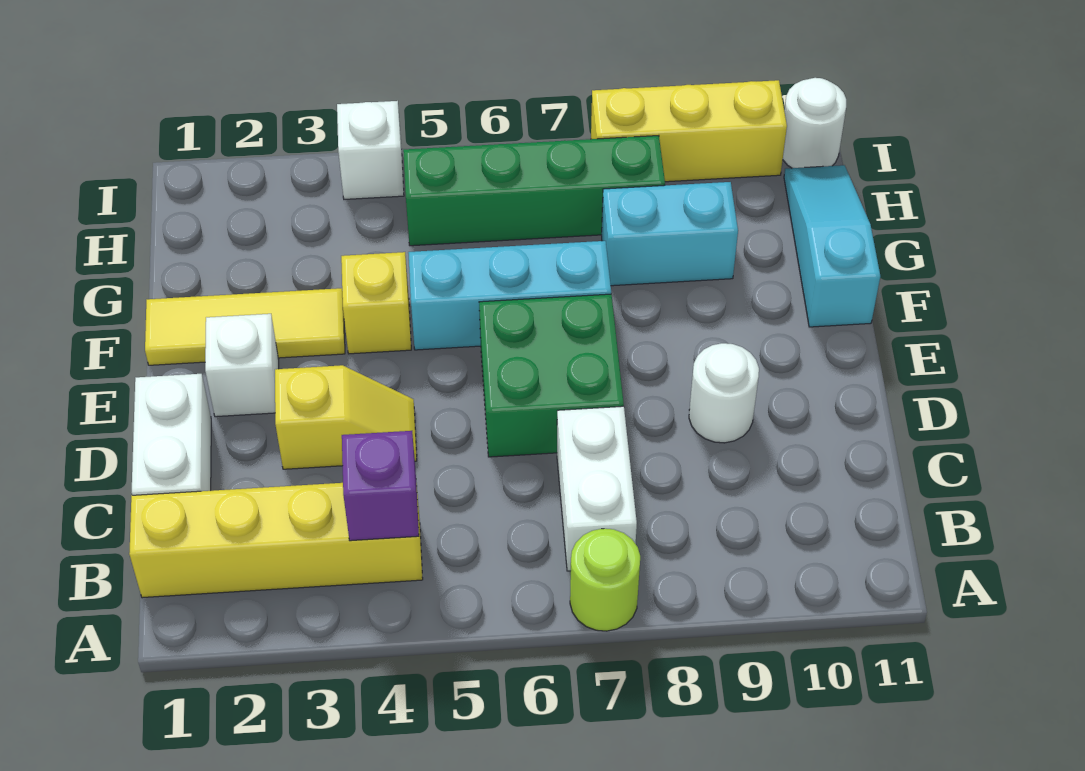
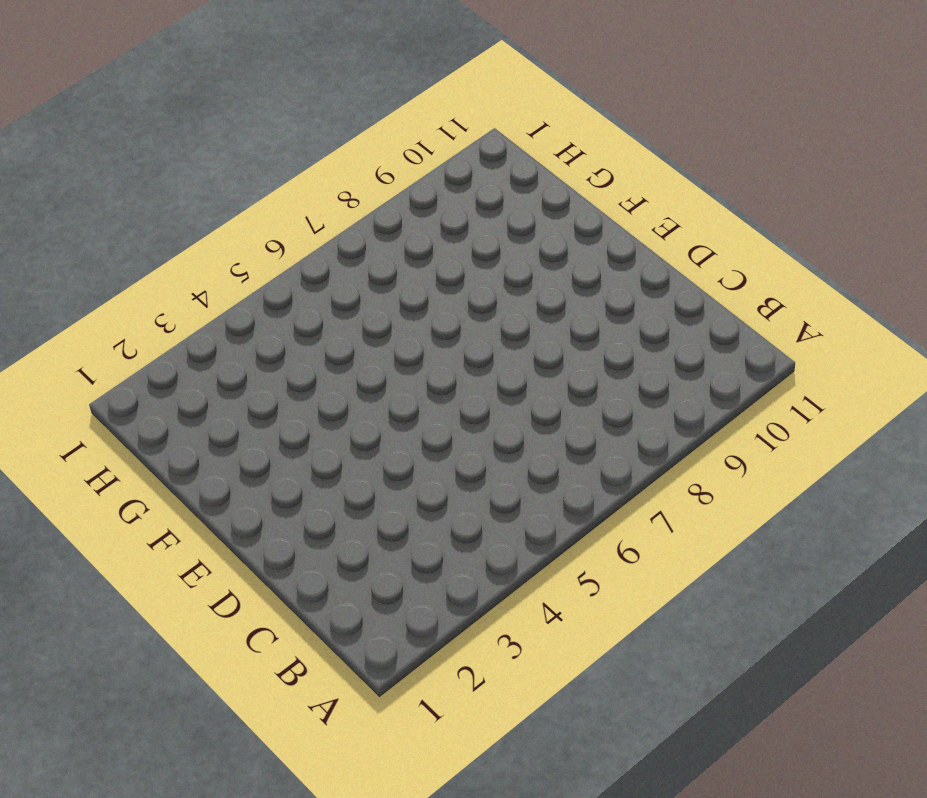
none -> lime 1x1 round brick [570,529,640,631]
none -> yellow 1x4 brick [129,483,423,598]
none -> white 1x2 brick [557,406,637,571]

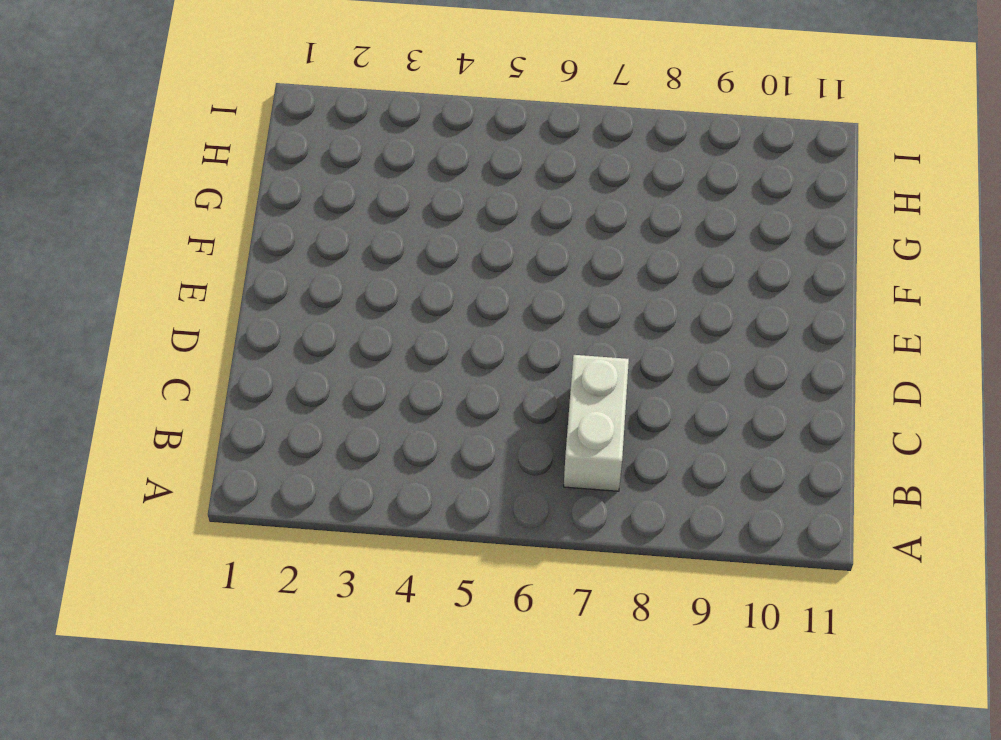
none -> lime 1x1 round brick [570,529,640,631]
none -> yellow 1x4 brick [129,483,423,598]
none -> white 1x2 brick [132,374,211,495]

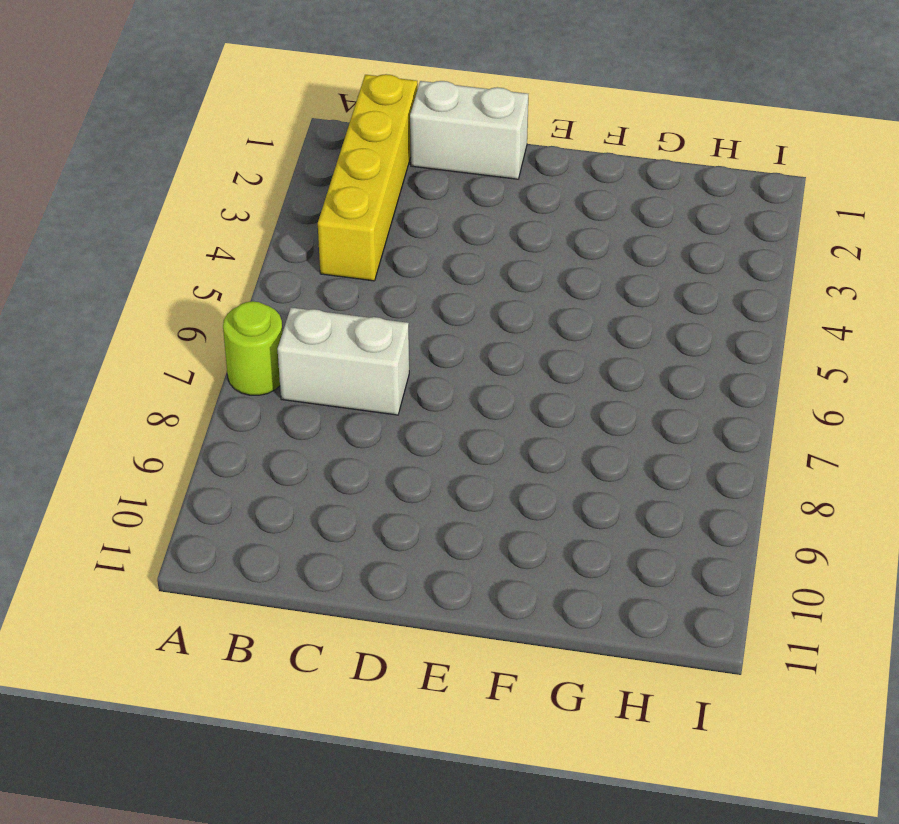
none -> yellow 1x2 slope [275,365,417,469]
none -> green 2x2 brick [479,294,624,457]
none -> white 1x1 round brick [689,343,759,443]

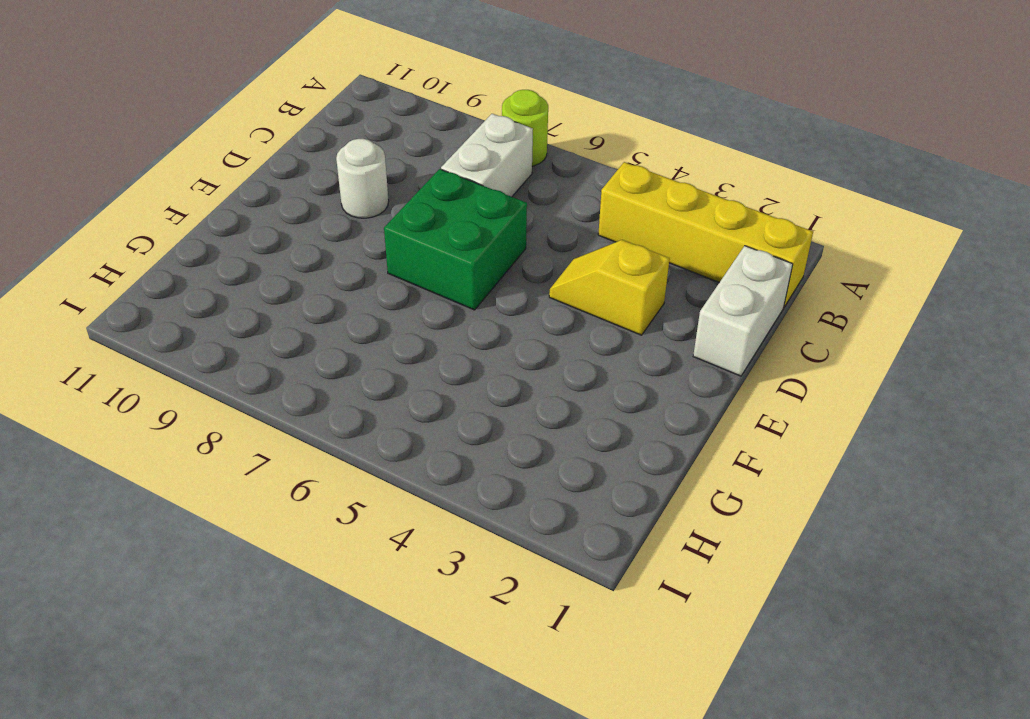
none -> white 1x1 brick [205,314,279,417]
none -> yellow 1x3 tile [145,288,345,365]
none -> yellow 1x1 brick [341,252,411,354]

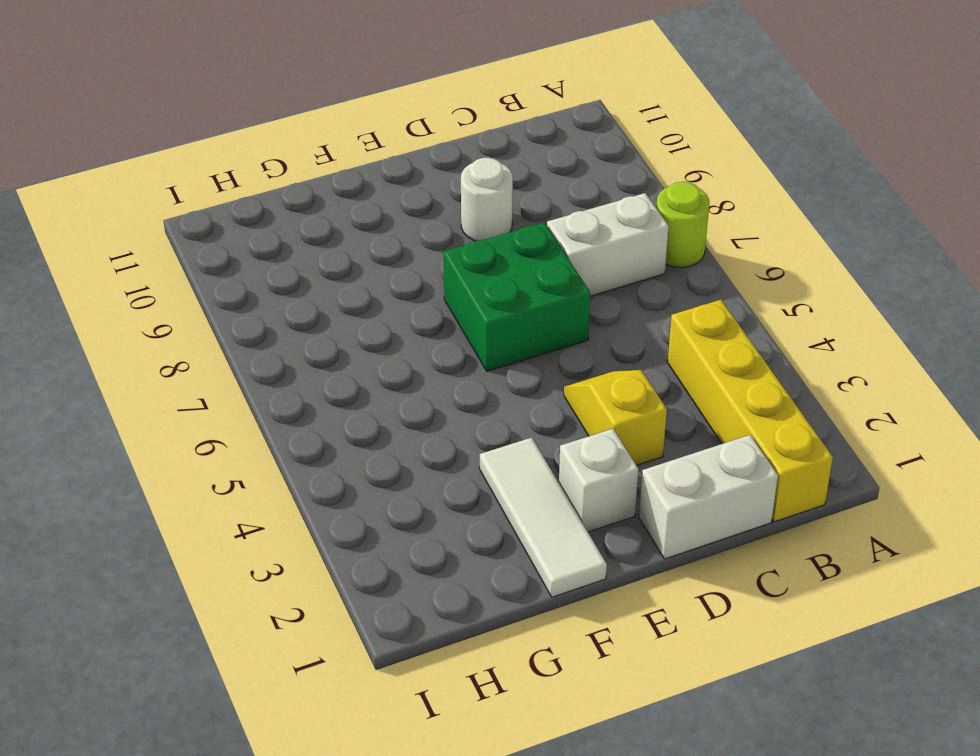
white 1x3 tile [480,438,607,597] -> yellow 1x3 tile [145,288,345,365]
none -> yellow 1x1 brick [341,252,411,354]
none -> cyan 1x3 brick [408,241,611,350]
none -> cyan 1x3 slope [784,165,880,327]

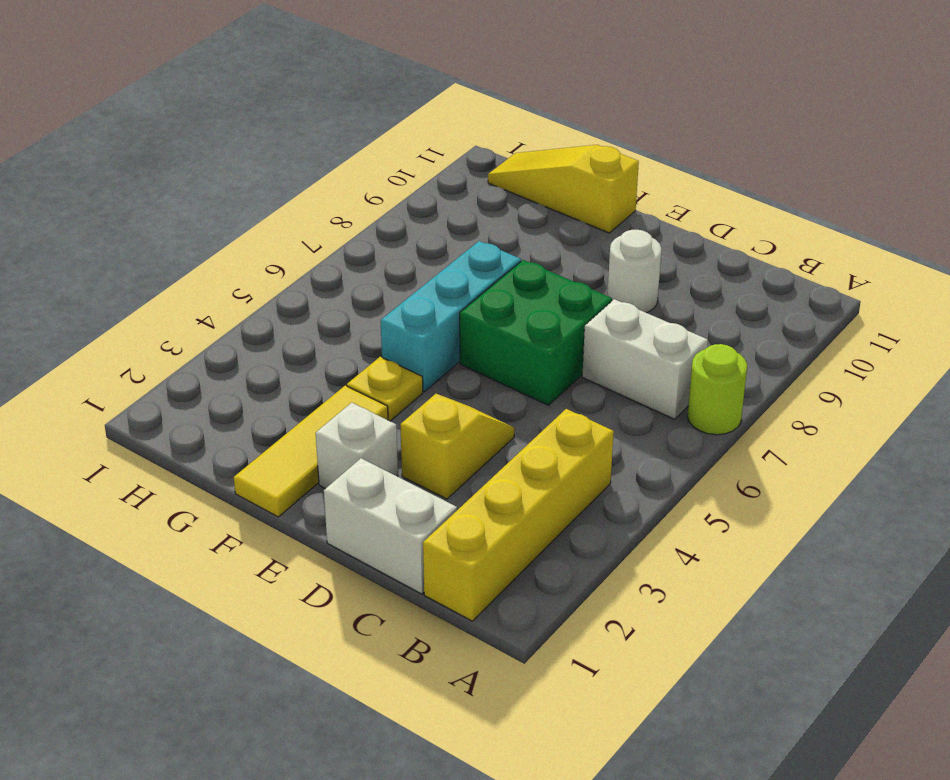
yellow 1x1 plate [347,357,423,421] -> yellow 1x1 brick [341,252,411,354]
yellow 1x3 slope [488,145,639,233] -> cyan 1x3 slope [784,165,880,327]
none -> cyan 1x2 brick [602,182,738,286]
none -> green 1x4 brick [403,136,665,246]
none -> white 1x1 brick [337,101,404,199]

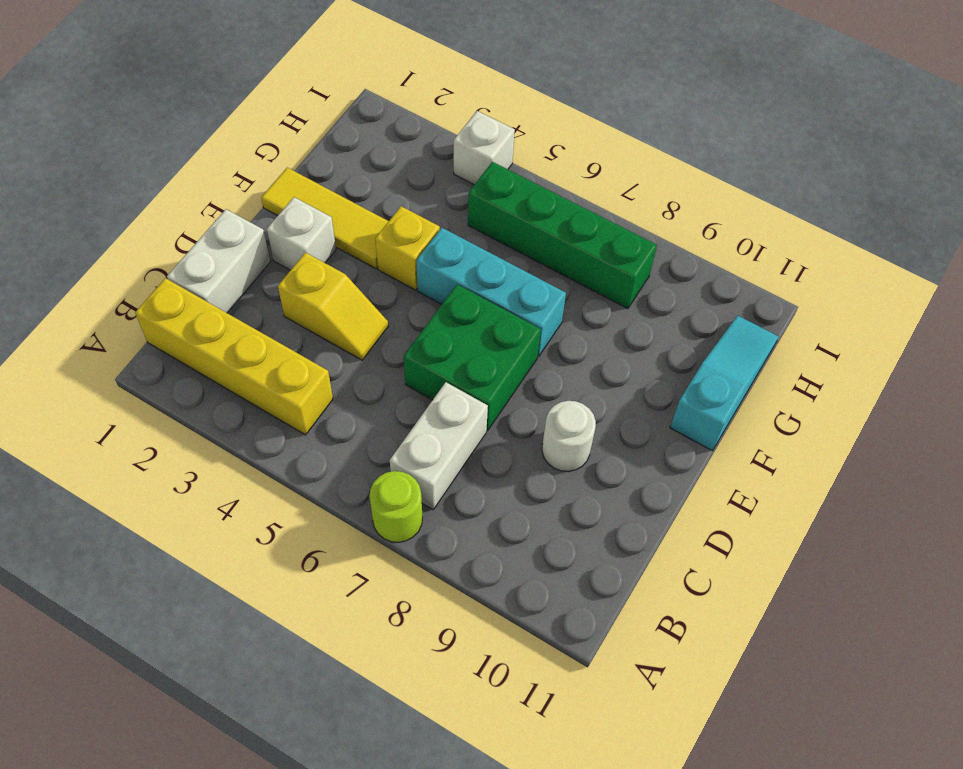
none -> cyan 1x2 brick [602,182,738,286]
none -> yellow 1x3 brick [591,80,787,182]
none -> white 1x1 round brick [783,78,846,168]

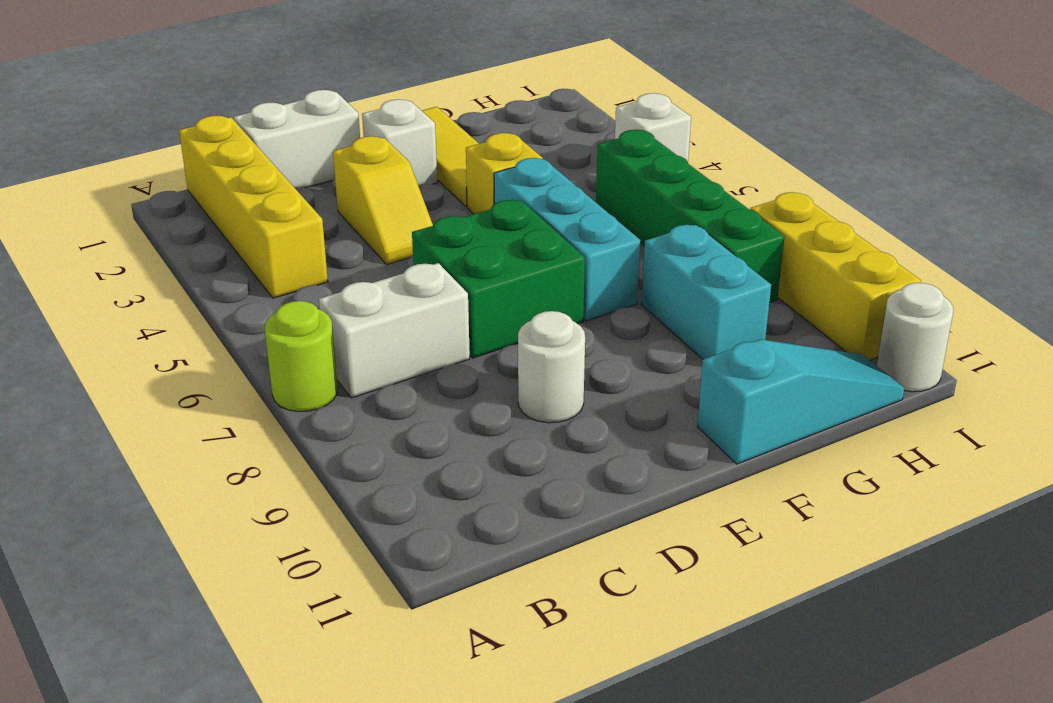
none -> purple 1x1 brick [342,431,419,541]

